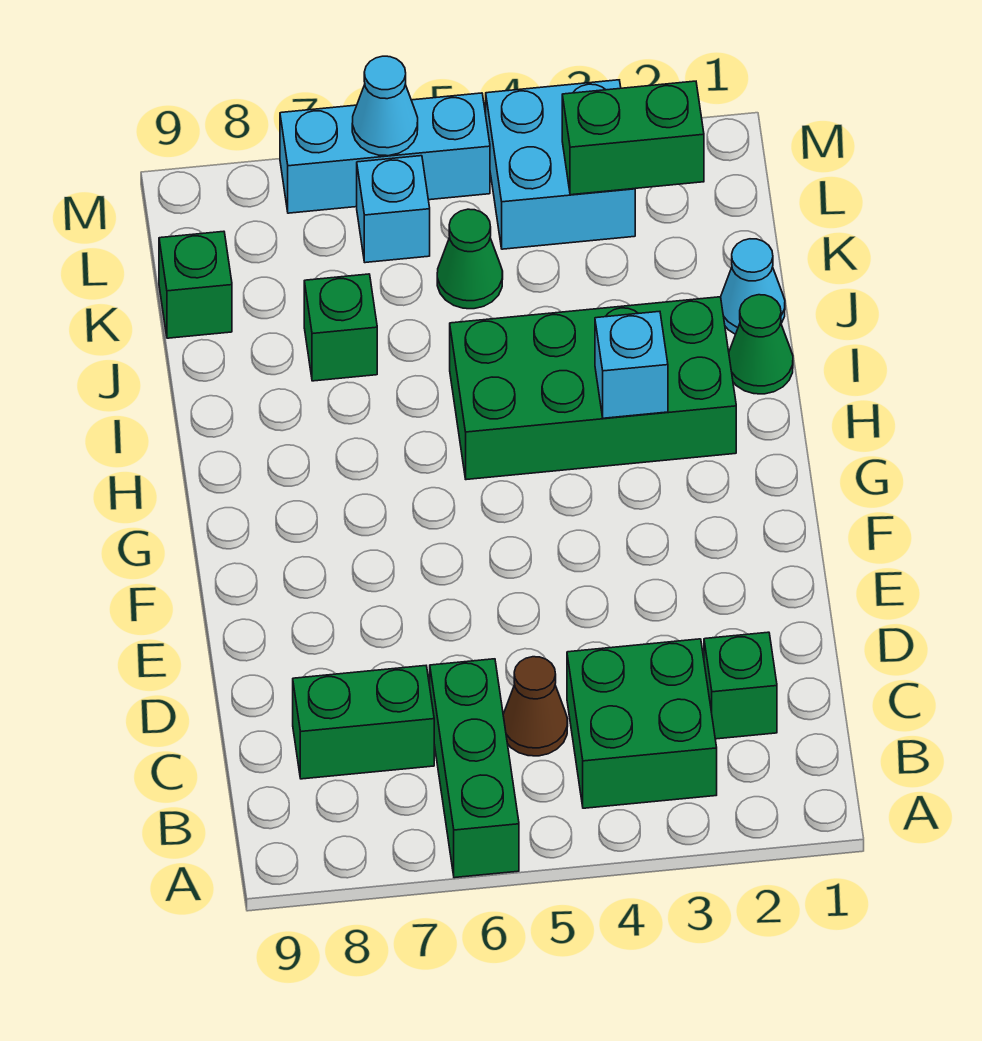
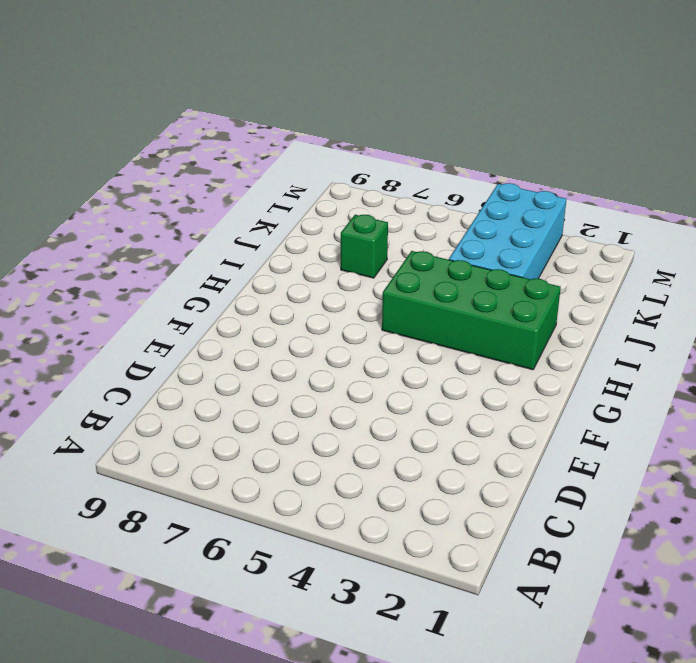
cyan 2x4 brick [449,183,566,279] -> cyan 2x2 brick [486,80,635,249]
none -> green 1x3 brick [430,659,519,878]
none -> green 2x2 brick [567,639,717,808]
none -> green 1x1 brick [704,632,777,739]

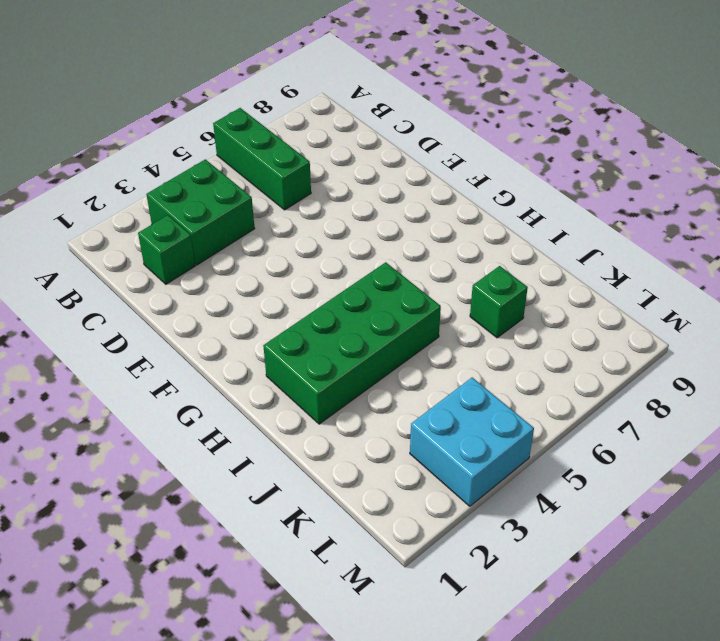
none -> brown 1x1 cone [503,657,568,756]
none -> green 1x2 brick [293,666,434,779]
none -> green 1x1 cone [729,295,793,394]

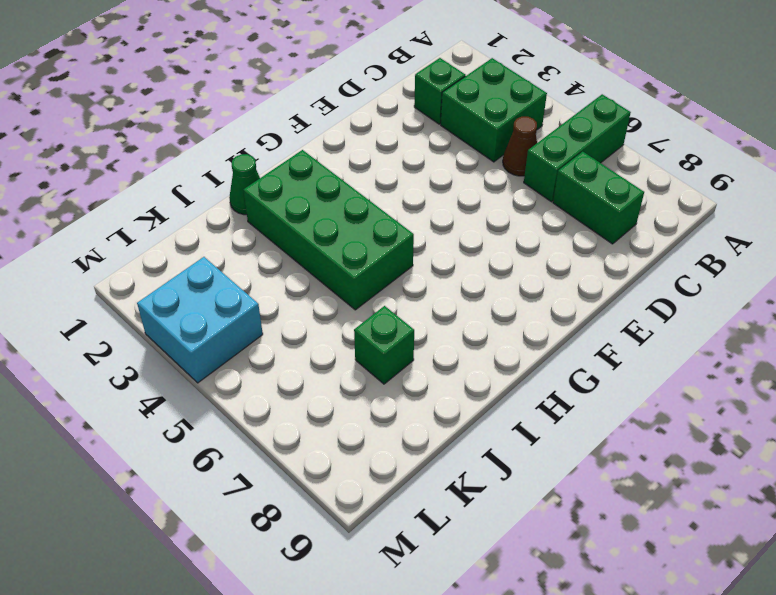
none -> cyan 1x1 cone [721,239,785,334]
none -> green 1x1 cone [437,209,503,309]
none -> green 1x1 brick [159,231,232,338]

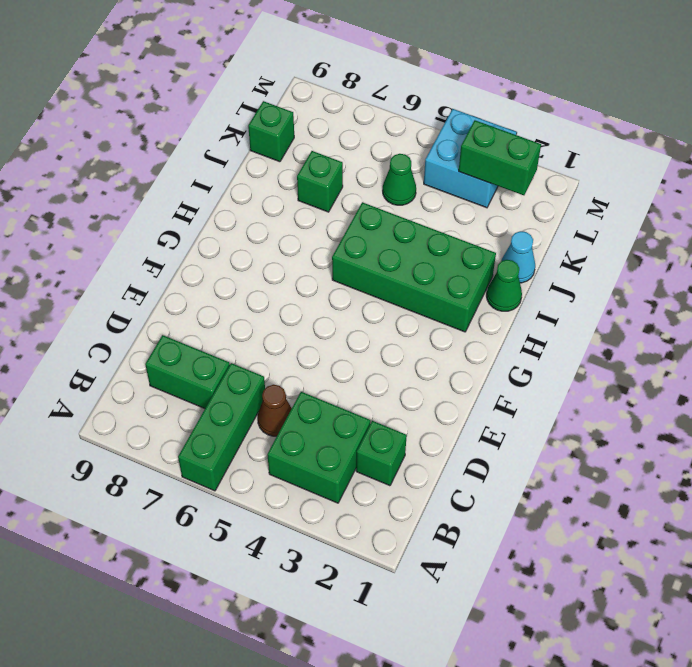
none -> cyan 1x1 brick [357,156,430,263]
none -> cyan 1x3 brick [280,93,490,213]
none -> cyan 1x1 brick [595,311,668,418]

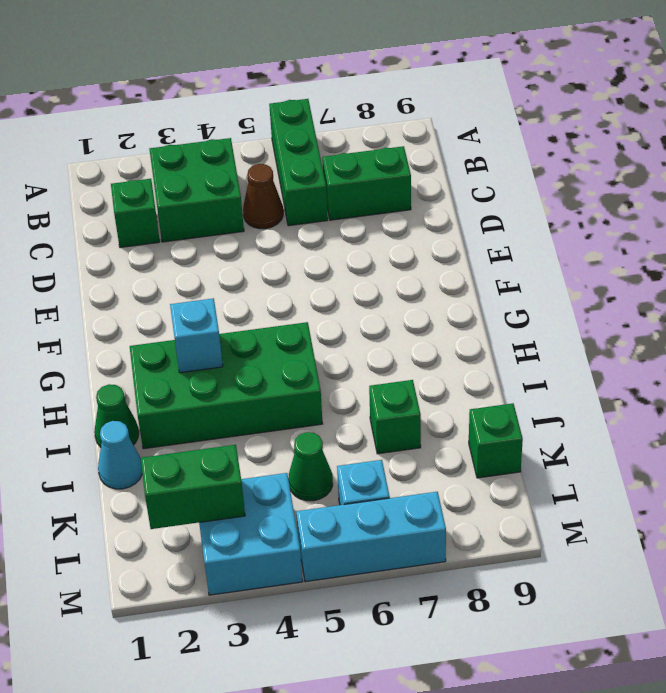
none -> cyan 1x1 cone [352,56,418,156]

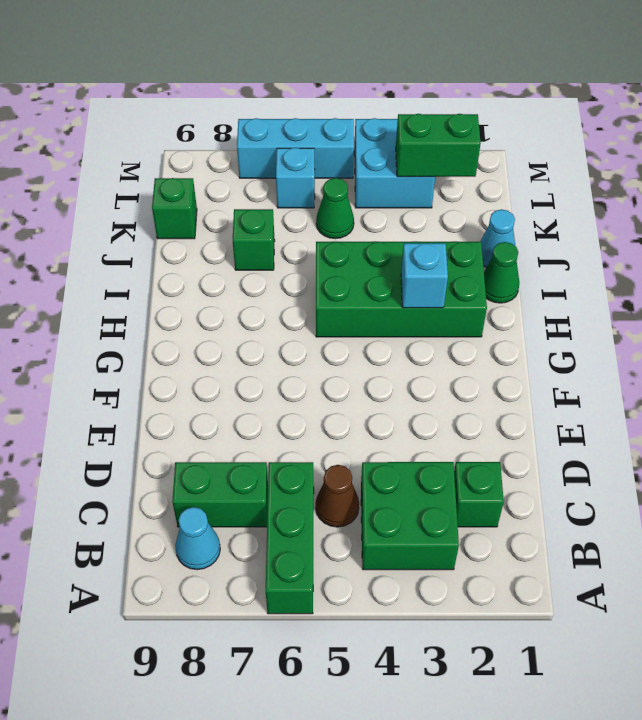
cyan 1x1 cone [175,507,220,570] -> cyan 1x1 cone moved to [352,56,418,156]

